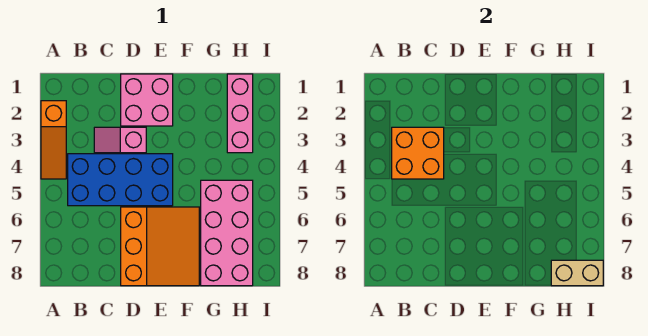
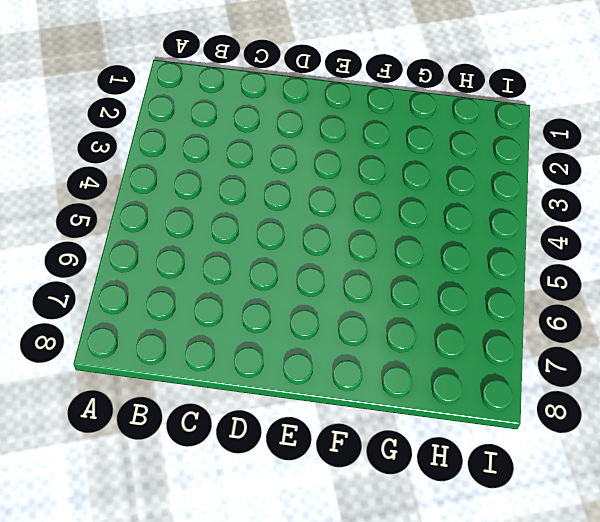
none -> orange 1x3 slope [41,101,66,179]
none -> blue 2x4 brick [68,154,173,206]

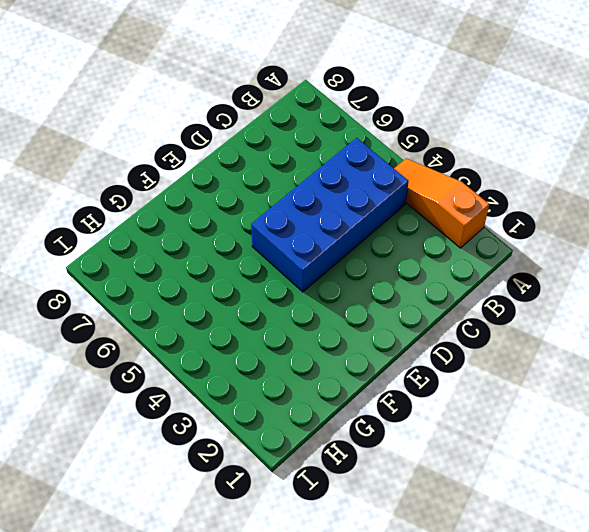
none -> pink 1x2 slope [94,127,146,153]
none -> pink 2x2 brick [121,74,173,126]

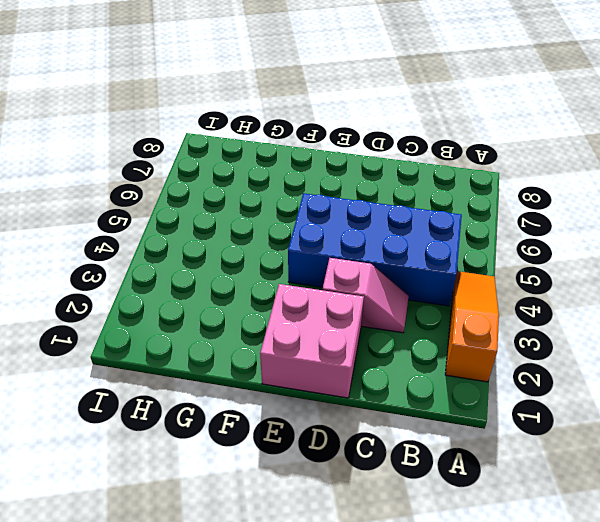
none -> orange 3x3 slope [121,207,199,286]
none -> pink 2x4 brick [201,180,253,286]

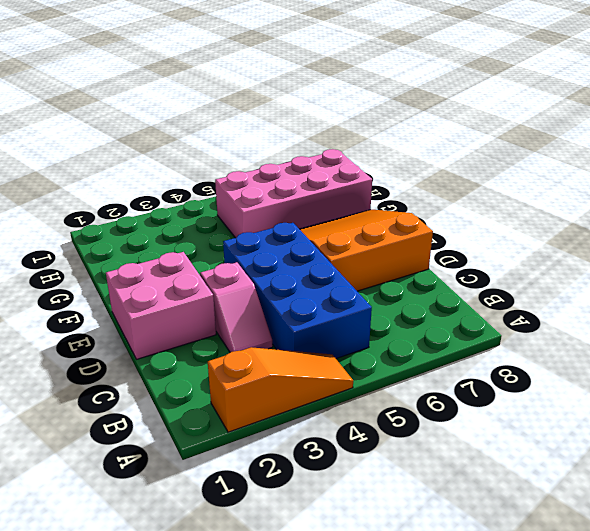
none -> pink 1x3 brick [227,74,253,153]
none -> orange 2x2 brick [392,127,444,179]

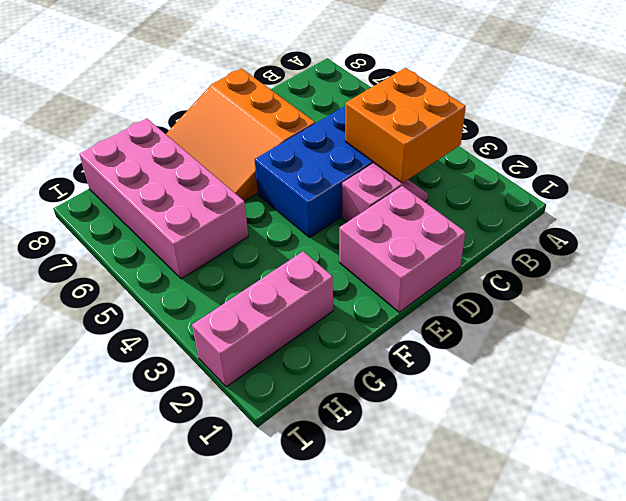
pink 1x3 brick [192,251,333,387] -> pink 1x3 brick turned to [227,74,253,153]
none -> orange 1x3 slope [41,101,66,179]
none -> tan 1x2 brick [551,260,603,286]

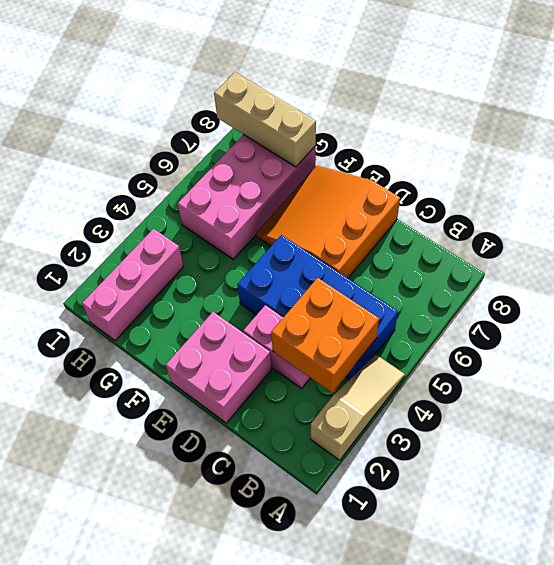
tan 1x3 slope [311,355,405,460] -> orange 1x3 slope [41,101,66,179]
tan 1x3 brick [214,72,316,167] -> tan 1x2 brick [551,260,603,286]

